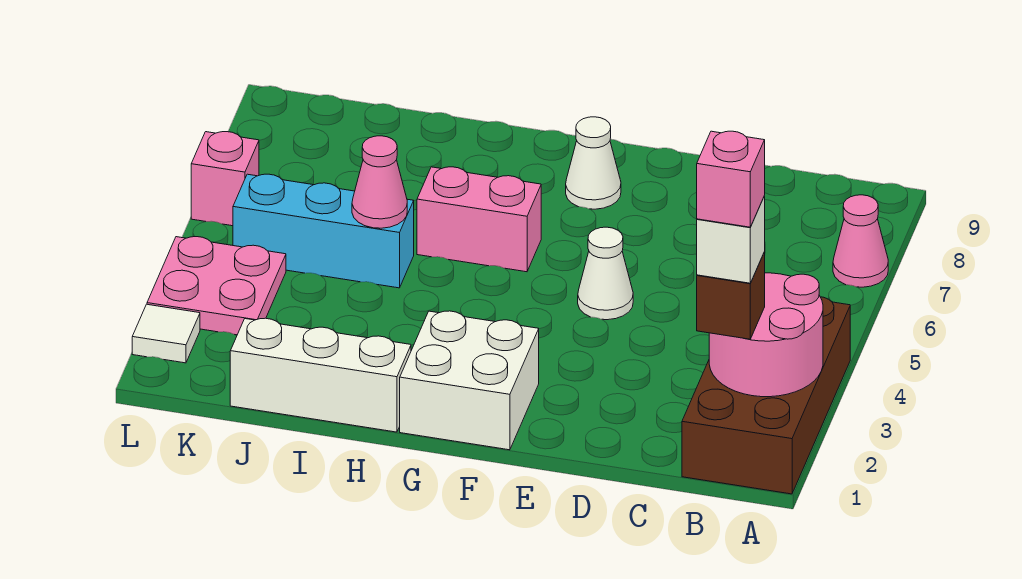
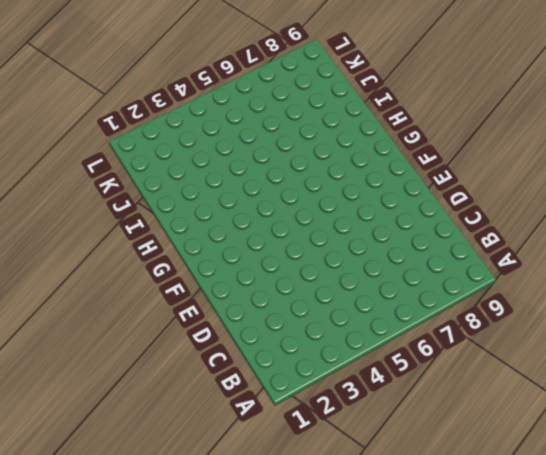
none -> brown 2x4 brick [682,297,850,494]
none -> pink 1x1 cone [833,195,888,287]
none -> white 1x1 cone [578,227,633,320]

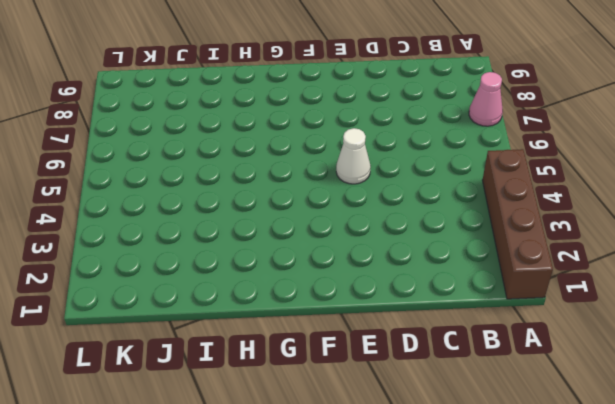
brown 1x4 brick [482,149,553,299] -> brown 2x4 brick [682,297,850,494]
none -> white 2x2 brick [400,311,539,450]
none -> white 1x1 cone [566,117,621,209]
none -> pink 1x2 brick [417,167,541,272]

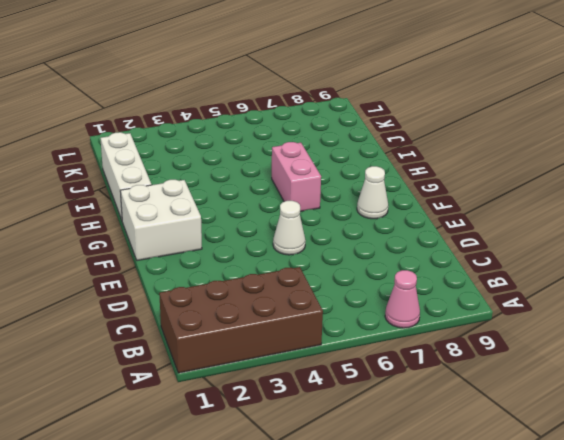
none -> cyan 1x3 brick [233,174,414,288]
none -> pink 2x2 plate [147,237,286,335]
none -> white 1x1 tile [132,304,200,363]

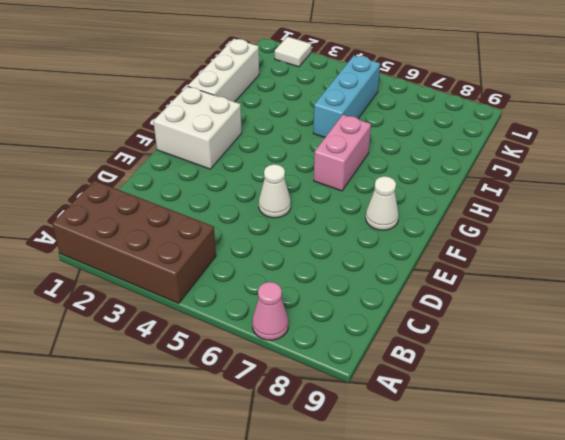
none -> pink 2x2 plate [147,237,286,335]
none -> pink 1x1 brick [191,132,259,226]
none -> pink 2x2 round brick [709,273,823,397]

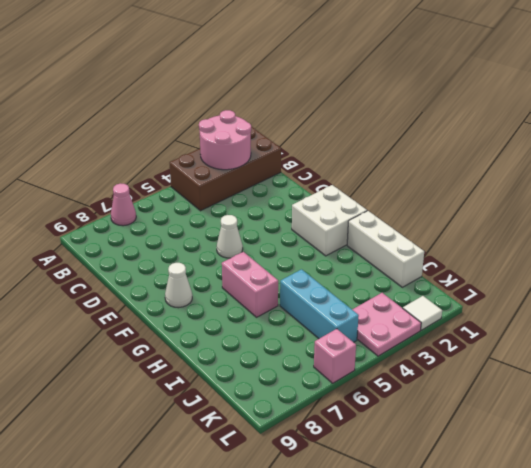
none -> pink 1x1 cone [352,136,407,228]
none -> brown 1x1 brick [697,252,765,339]
none -> white 1x1 brick [697,196,765,283]

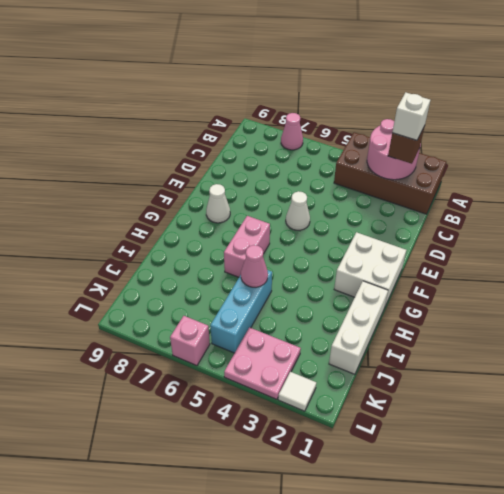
none -> pink 1x1 brick [697,131,765,227]

